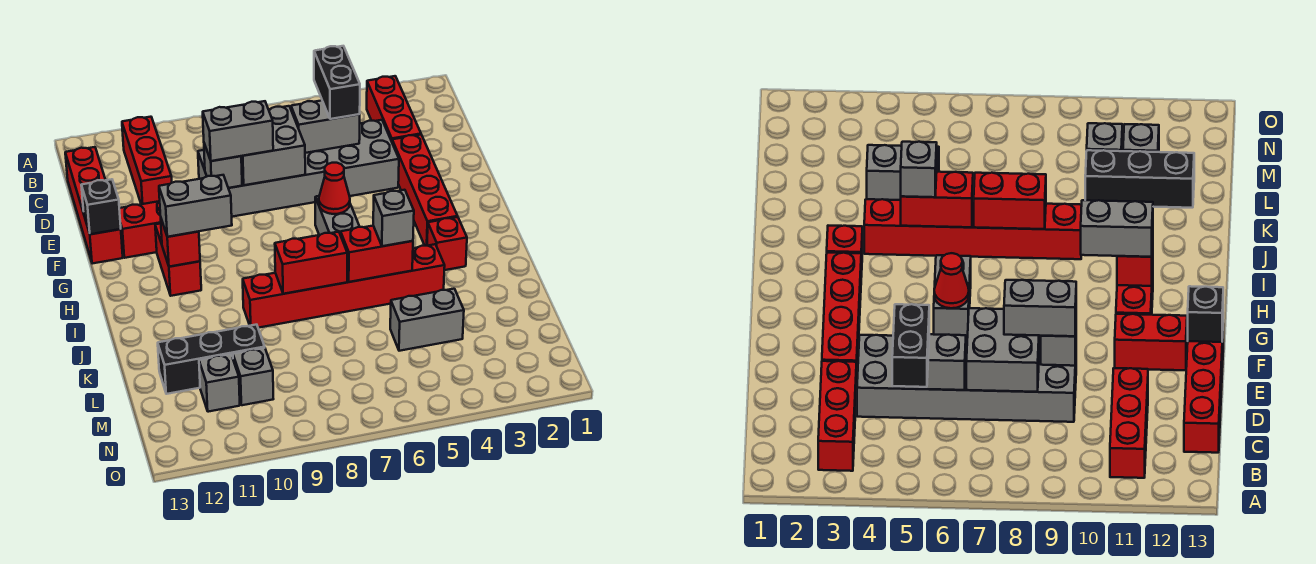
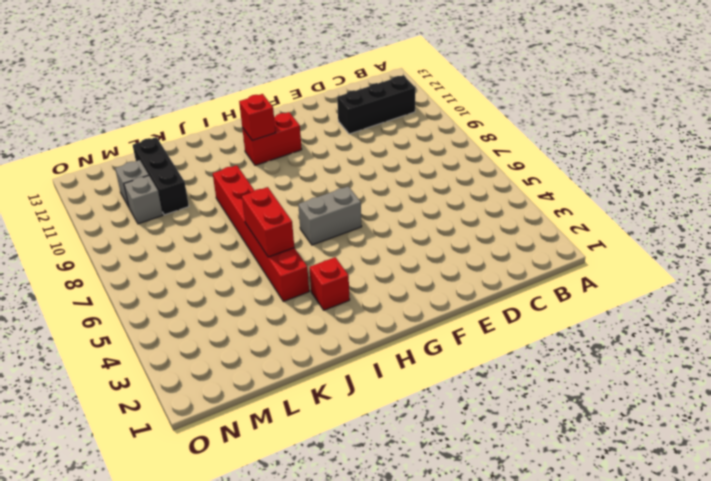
black 1x3 brick [337,75,415,134] -> red 1x3 brick [122,117,172,204]
none -> red 1x3 brick [367,76,421,141]
none -> red 1x4 brick [65,147,123,264]
none -> grey 2x6 brick [198,120,399,217]

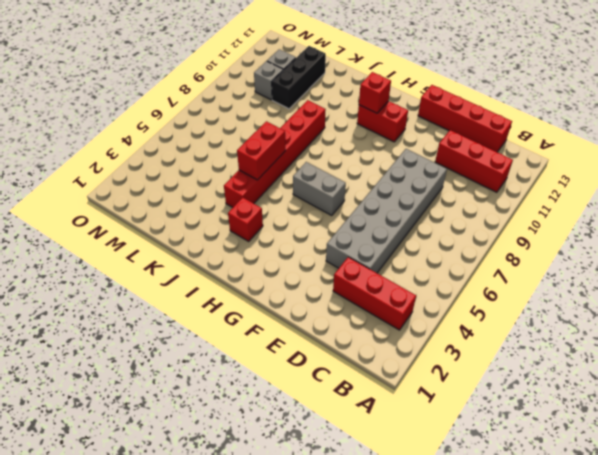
none -> red 1x4 brick [392,135,458,246]
none -> red 1x2 brick [119,201,161,258]
none -> grey 1x2 brick [390,289,464,351]

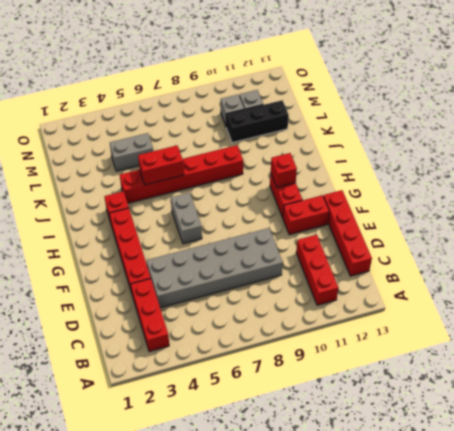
none -> grey 1x2 brick [291,101,360,153]
none -> grey 2x2 brick [241,106,305,185]
none -> grey 1x1 brick [204,144,242,188]

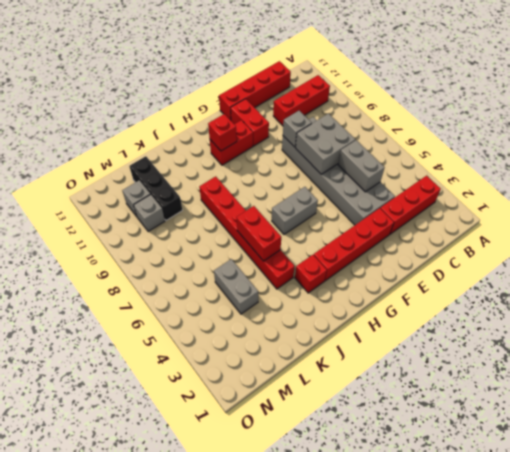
none -> black 1x1 brick [81,179,121,234]
none -> red 1x1 cone [319,163,350,214]
none -> red 1x2 brick [275,232,347,294]

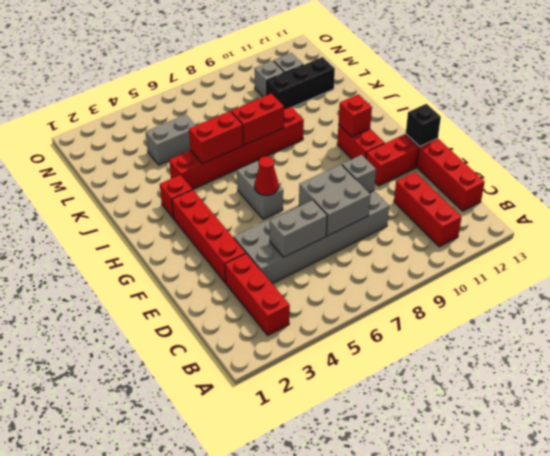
none -> black 1x2 brick [314,46,360,119]
none -> grey 1x2 brick [203,101,273,161]
none -> grey 1x2 brick [159,175,232,237]

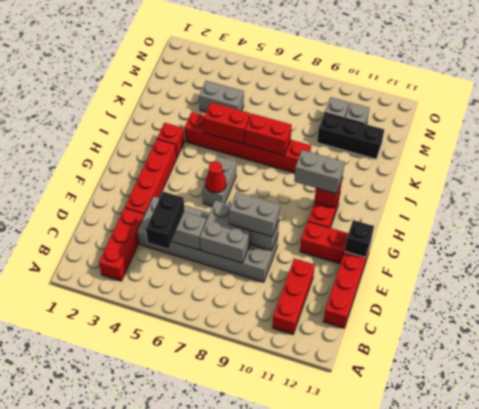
none -> grey 1x1 brick [373,190,414,246]

